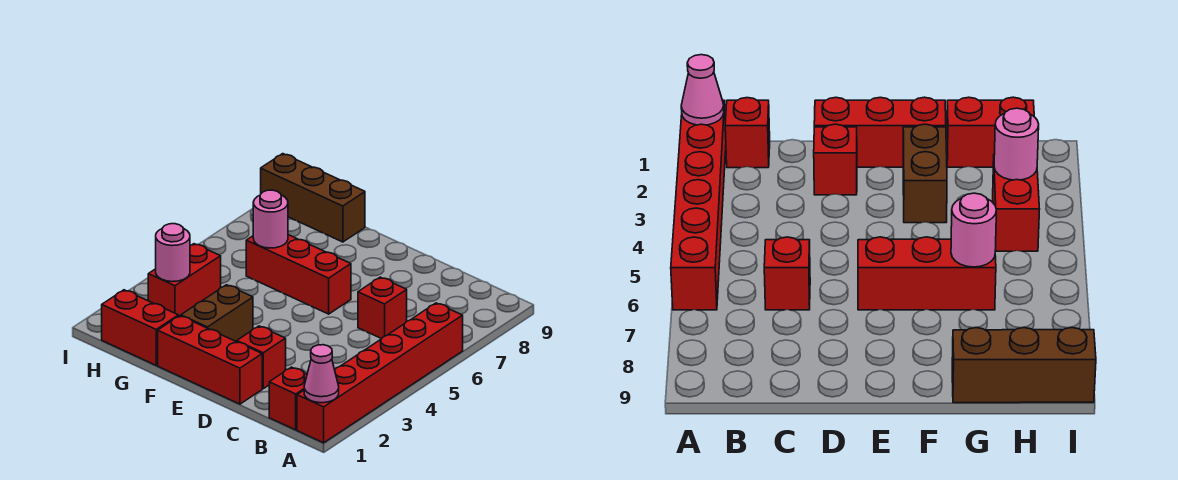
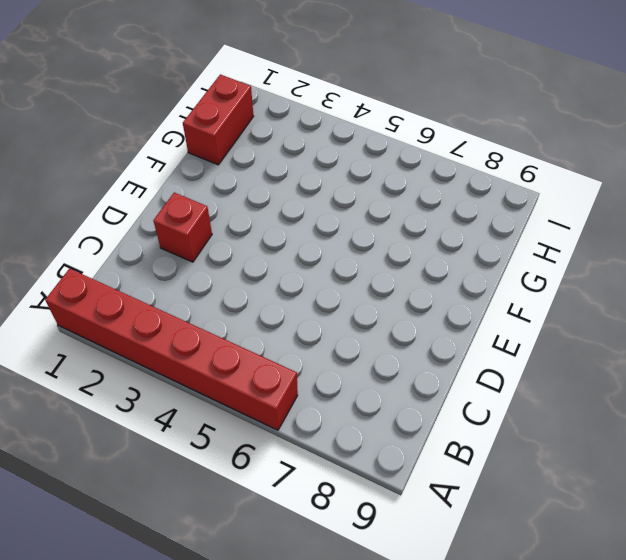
none -> red 1x1 brick [269,367,307,430]
none -> red 1x1 brick [358,277,407,339]
none -> red 1x3 brick [158,316,262,404]

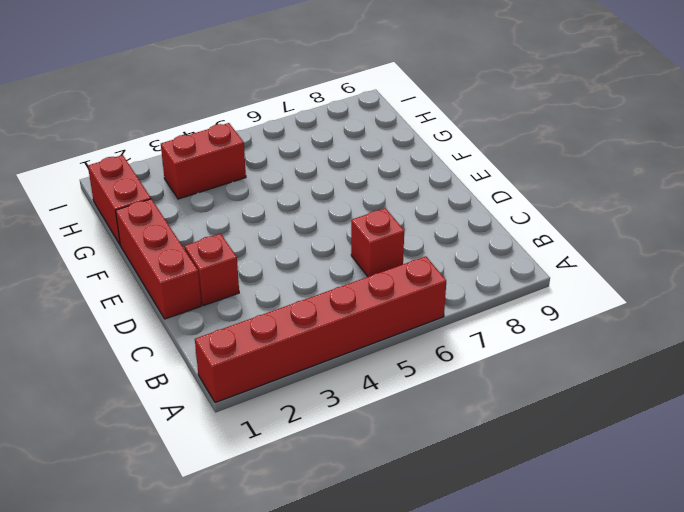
none -> red 1x1 brick [269,367,307,430]
none -> red 1x3 brick [246,235,351,314]
none -> brown 1x2 brick [181,285,253,342]

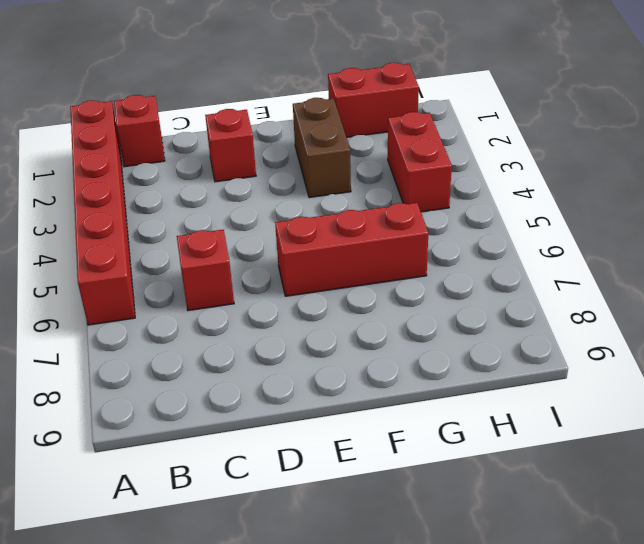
none -> red 1x3 brick [158,316,262,404]
none -> brown 1x3 brick [261,154,365,242]
none -> pink 1x1 cone [304,345,339,403]

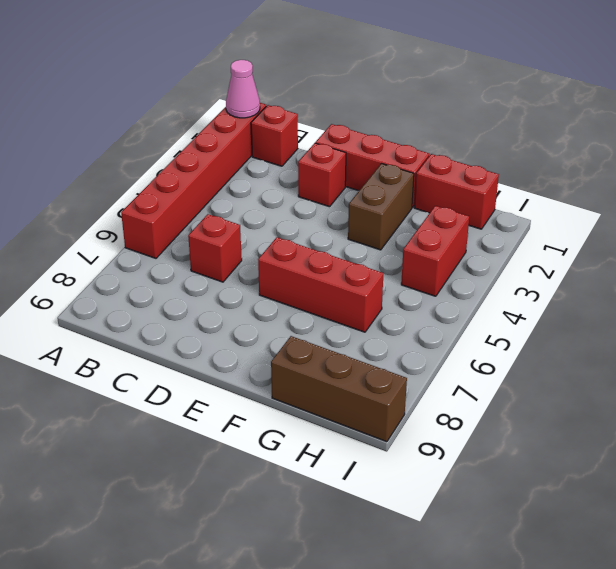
none -> pink 1x1 round brick [253,190,288,248]
none -> pink 1x1 round brick [156,224,190,282]

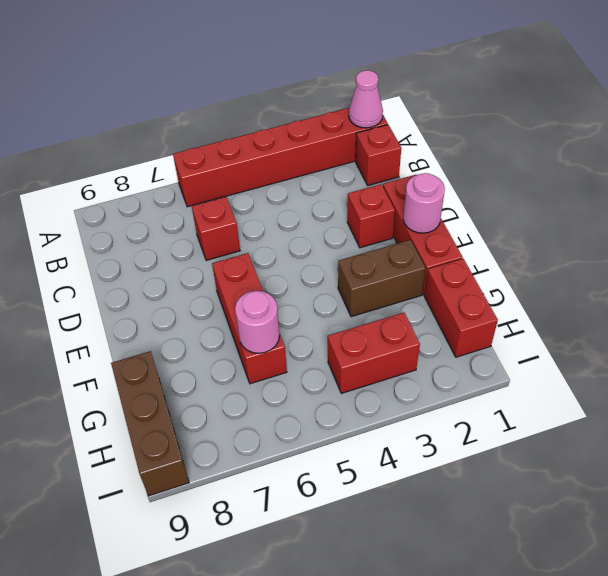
pink 1x1 round brick [403,173,445,233] -> pink 1x1 round brick moved to [156,224,190,282]

